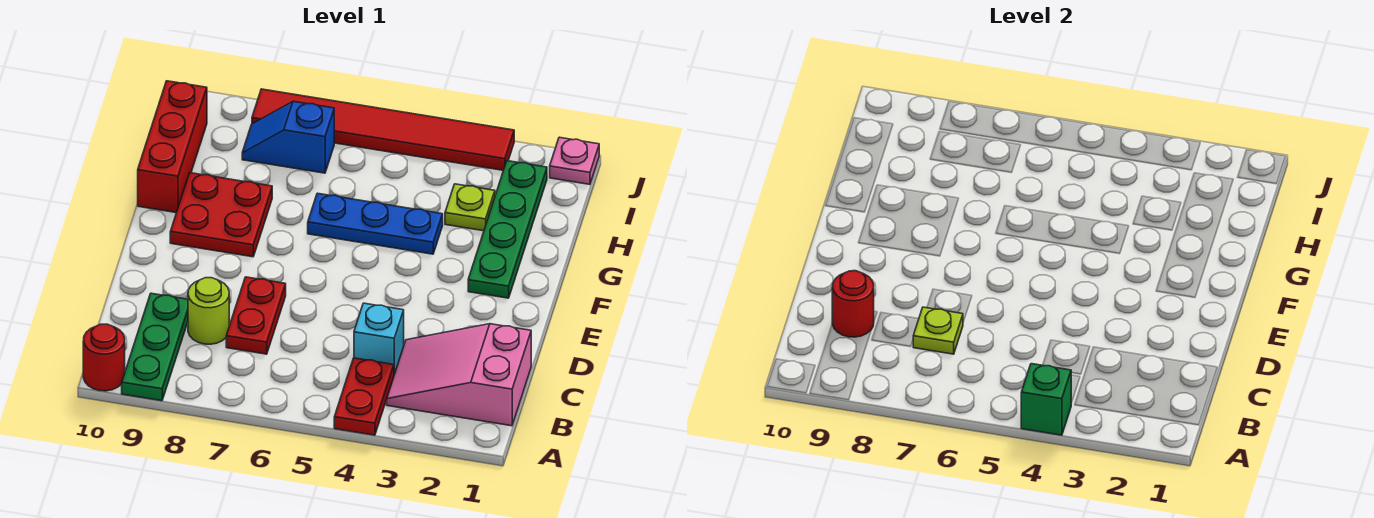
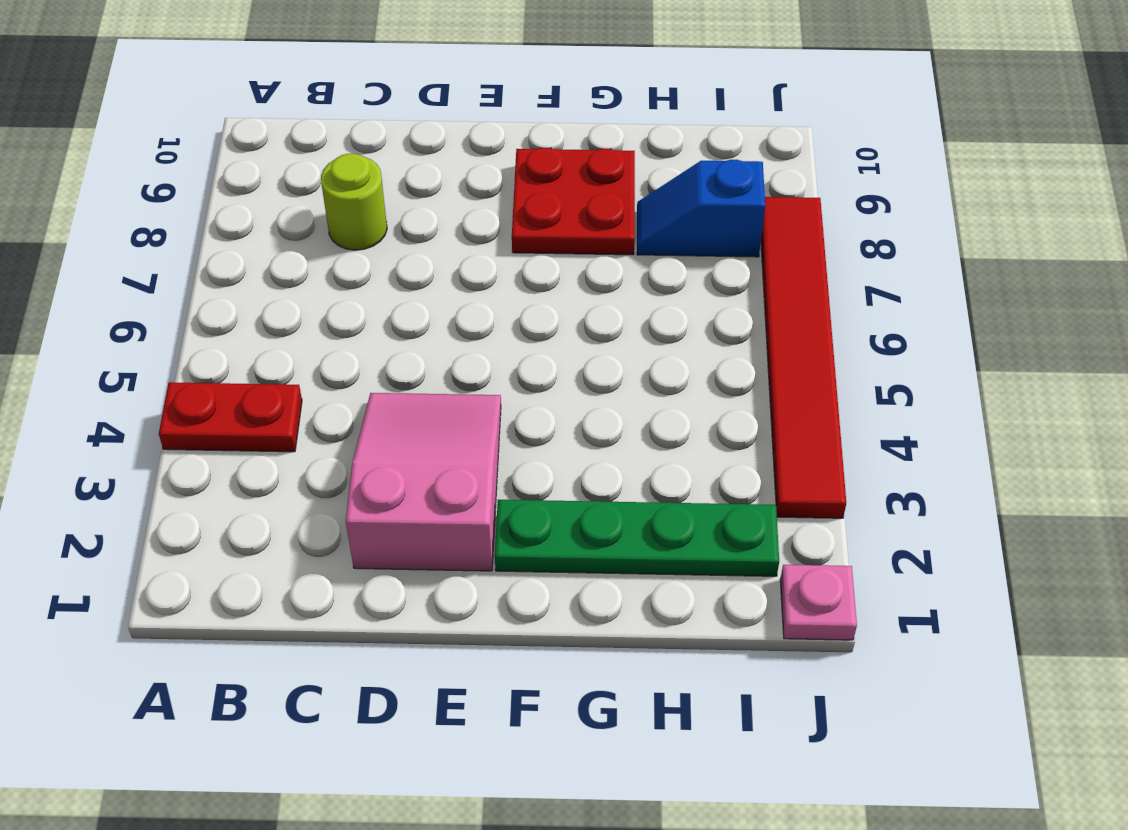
pink 2x3 slope [346,393,501,571] -> pink 2x3 slope moved to [387,324,531,426]
blue 1x2 slope [637,160,765,257] -> blue 1x2 slope turned to [242,101,334,173]
none -> green 1x3 plate [122,293,188,401]
none -> red 1x1 round brick [83,324,125,391]
none -> cyan 1x1 brick [354,303,404,374]

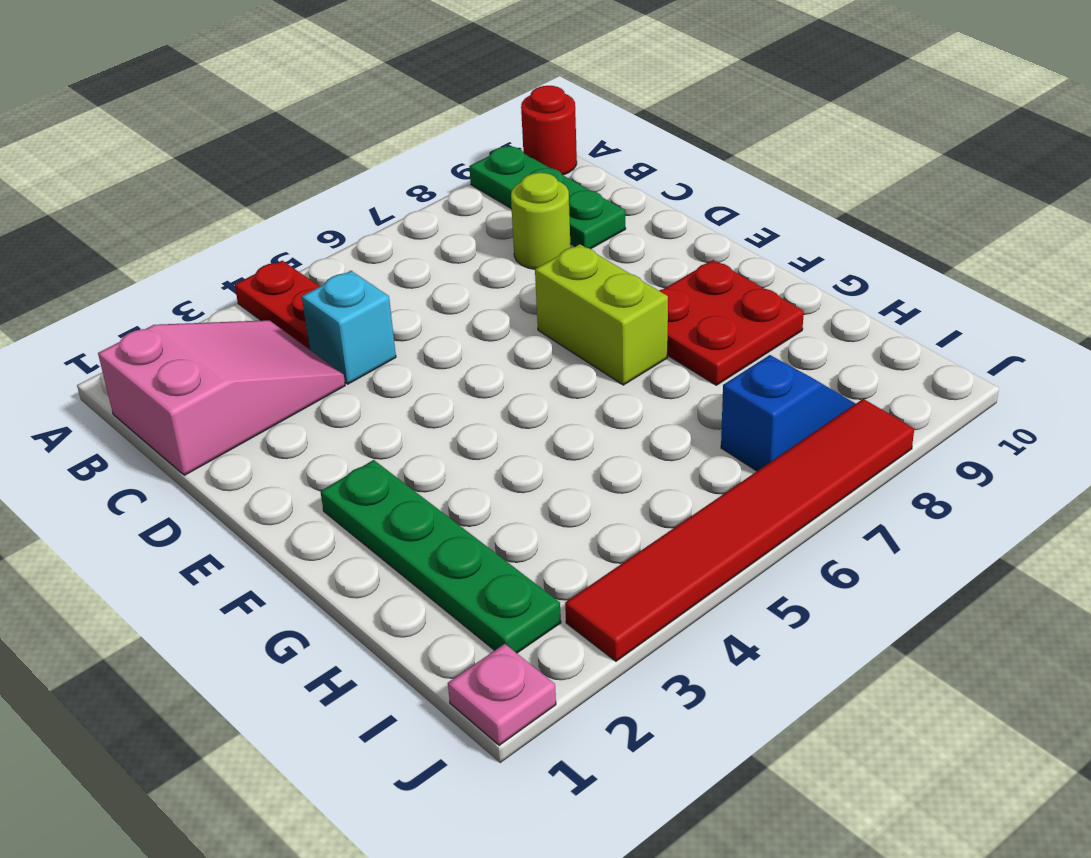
lime 1x2 brick [535,244,668,385] -> none
none -> red 1x2 plate [226,277,286,354]
none -> blue 1x3 plate [308,193,443,254]
none -> red 1x3 brick [138,81,207,213]

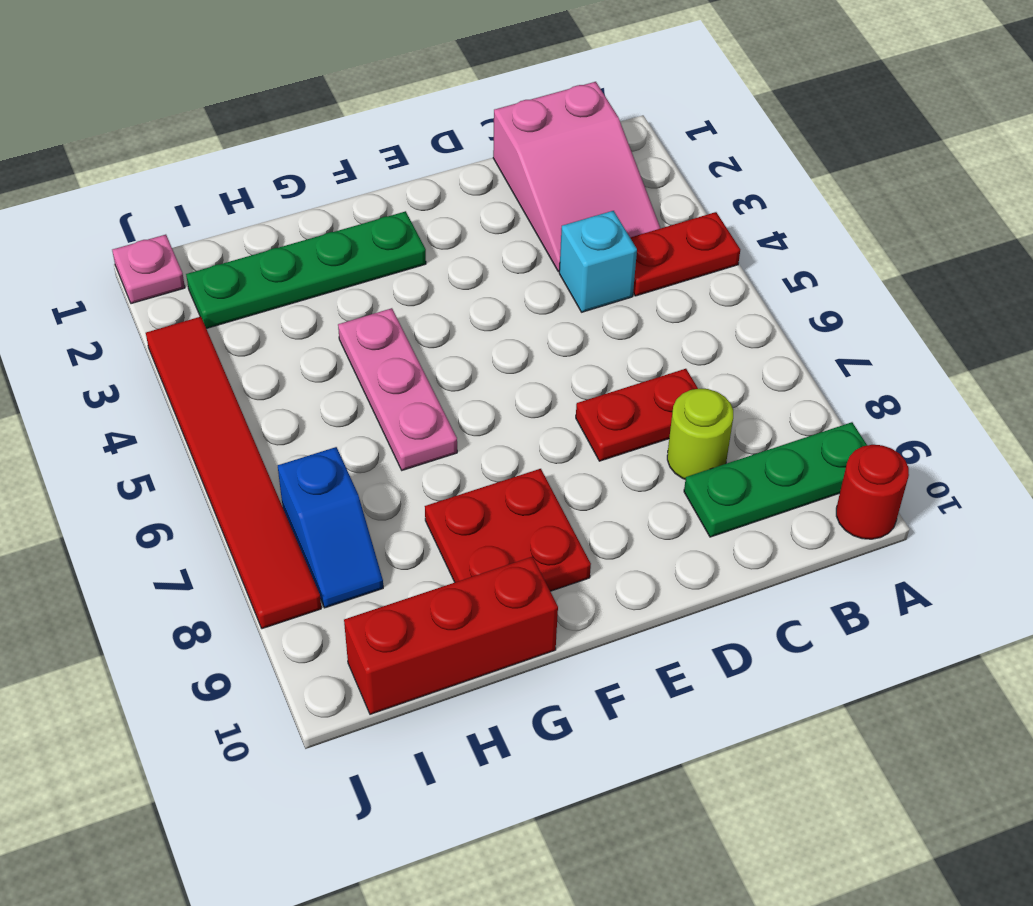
pink 1x3 plate [338,308,457,470] -> blue 1x3 plate [308,193,443,254]
none -> lime 1x1 plate [445,184,495,231]
none -> green 1x1 brick [1021,364,1071,435]
none -> lime 1x1 plate [913,307,963,354]

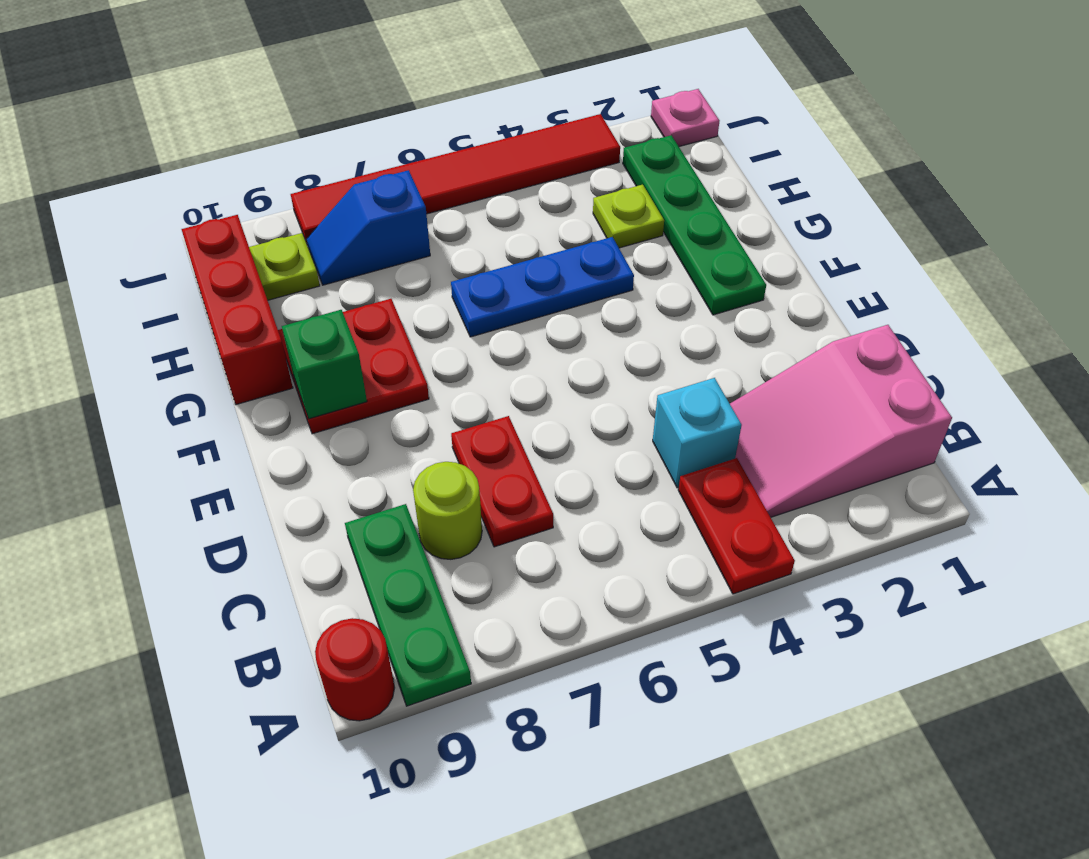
green 1x1 brick [282,310,367,419] -> green 1x1 brick moved to [1021,364,1071,435]
lime 1x1 plate [249,233,320,300] -> lime 1x1 plate moved to [913,307,963,354]
none -> red 1x1 round brick [832,271,874,337]

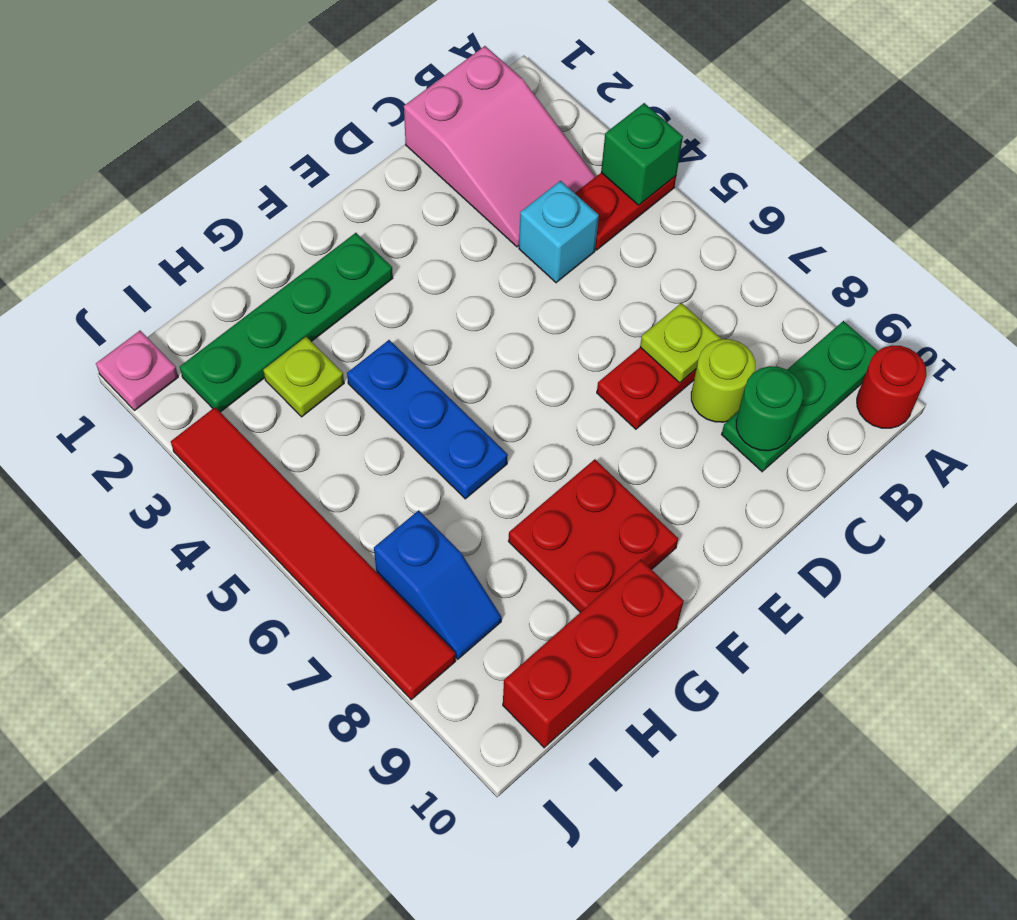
green 1x1 round brick [736,366,803,451] -> red 1x1 round brick [832,271,874,337]

